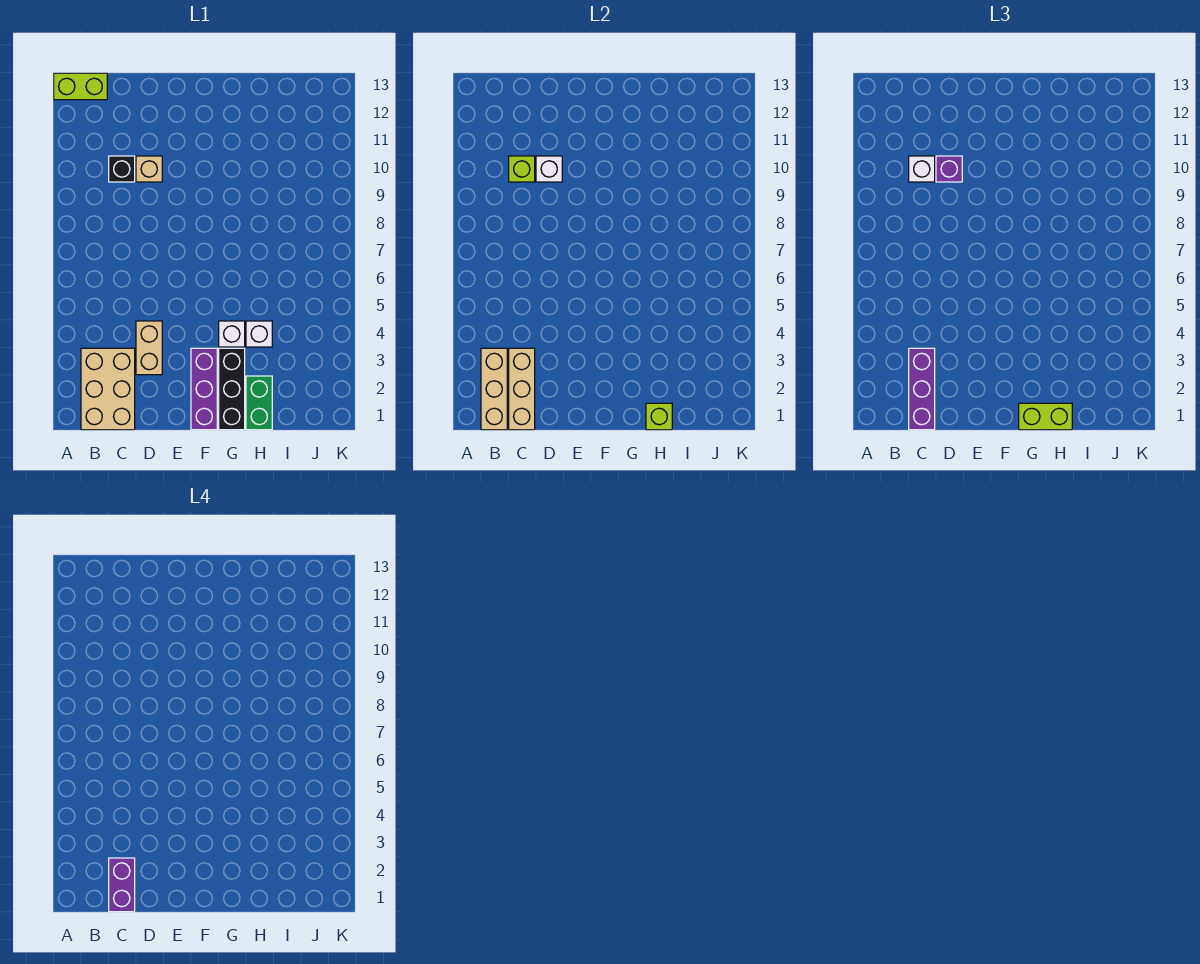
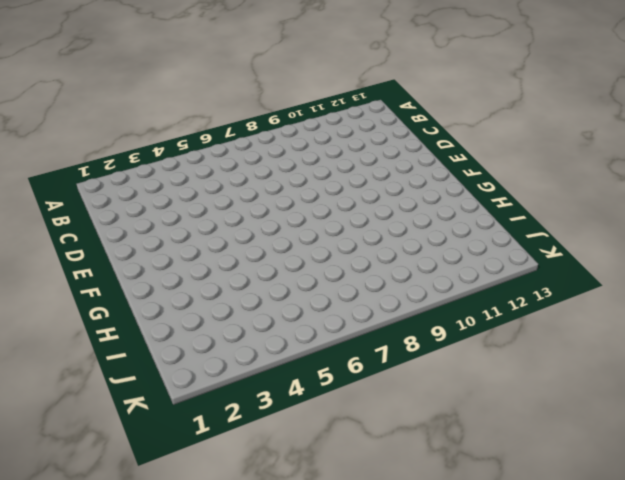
none -> lime 1x2 brick [54,73,107,100]
none -> tan 2x3 brick [81,348,135,430]
none -> black 1x1 brick [109,156,135,182]

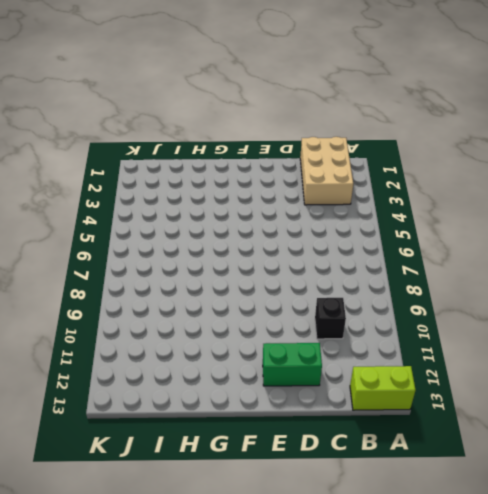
green 1x2 brick [263,343,322,386] -> green 1x2 brick turned to [246,376,272,430]
none -> tan 1x2 brick [136,321,162,375]
none -> tan 1x1 brick [136,156,162,182]
none -> purple 1x3 brick [191,348,217,430]

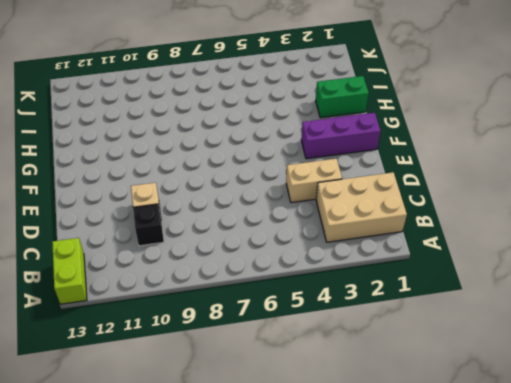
none -> black 1x3 brick [219,348,245,430]
none -> white 1x1 brick [219,321,245,347]
none -> white 1x1 brick [246,321,272,347]

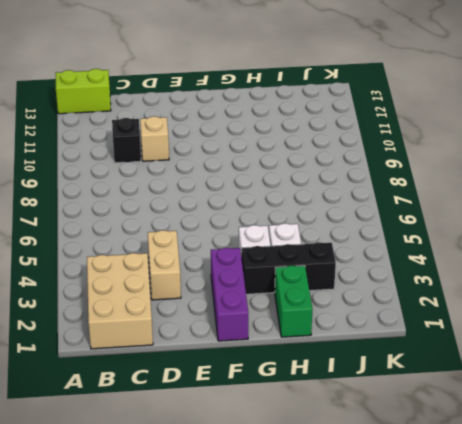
black 1x3 brick [241,242,336,294] -> black 1x3 brick turned to [219,348,245,430]
none -> tan 1x3 brick [481,348,507,430]
none -> tan 1x3 brick [509,348,535,430]
none -> lime 1x1 brick [509,156,535,182]

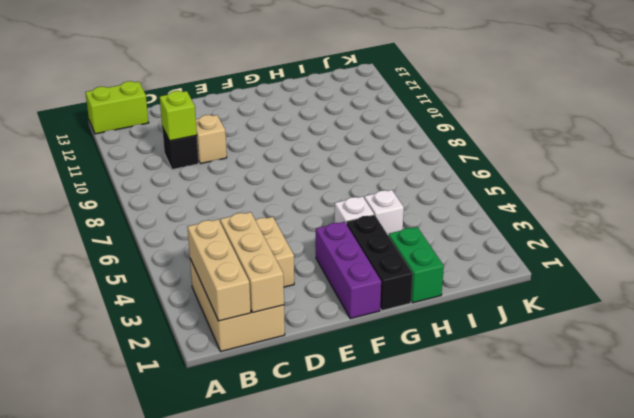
none -> white 1x1 brick [536,156,562,182]
none -> lime 1x1 brick [646,403,672,430]
none -> purple 1x3 brick [909,348,935,430]

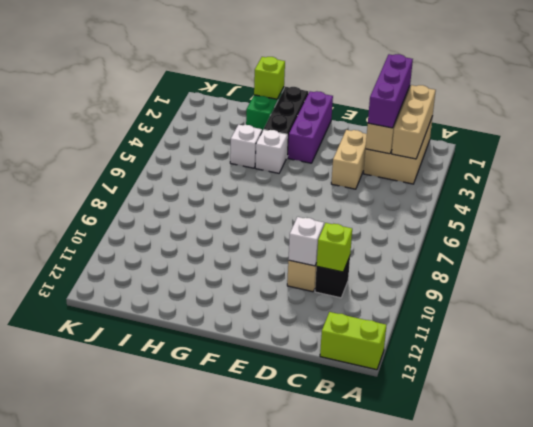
none -> white 1x1 brick [909,156,935,182]
none -> purple 1x1 brick [936,156,962,182]
none -> lime 1x2 brick [1019,403,1072,430]

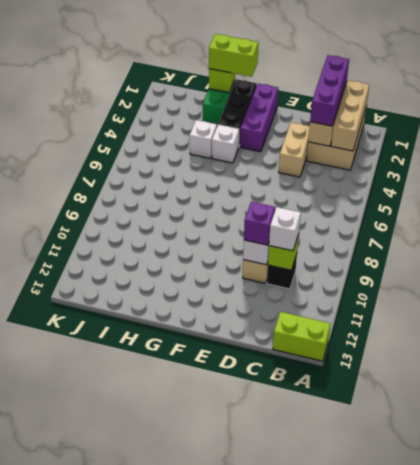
none -> purple 1x2 brick [109,858,135,912]

